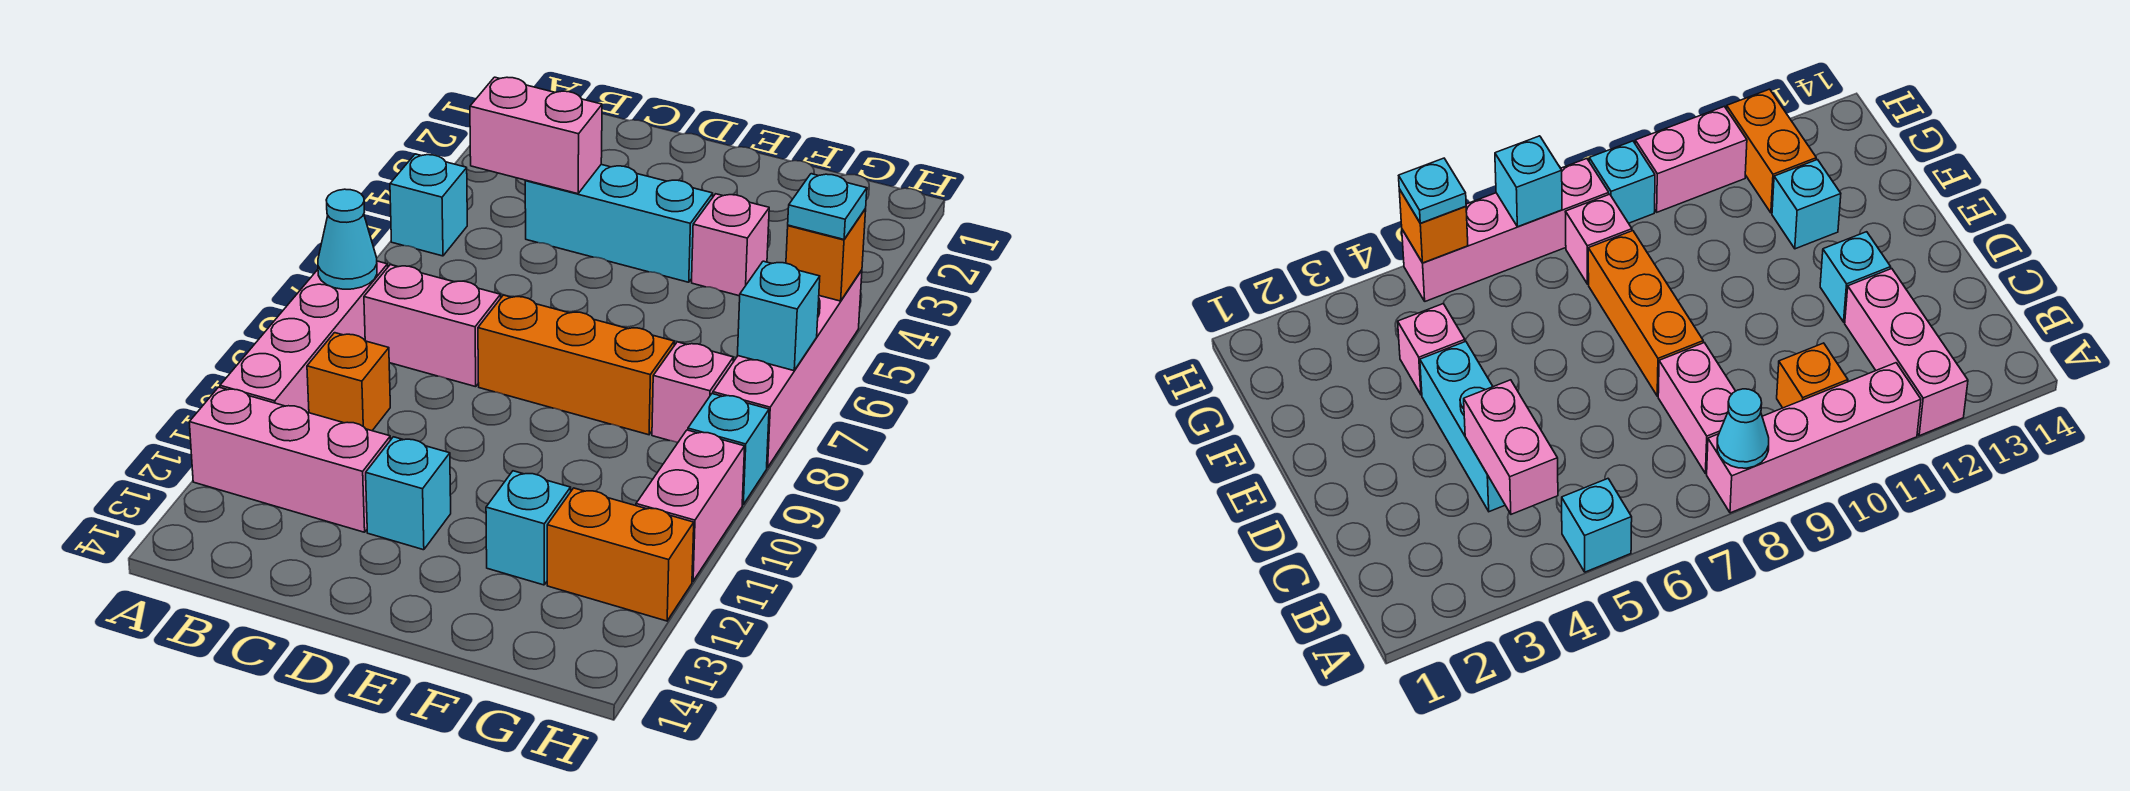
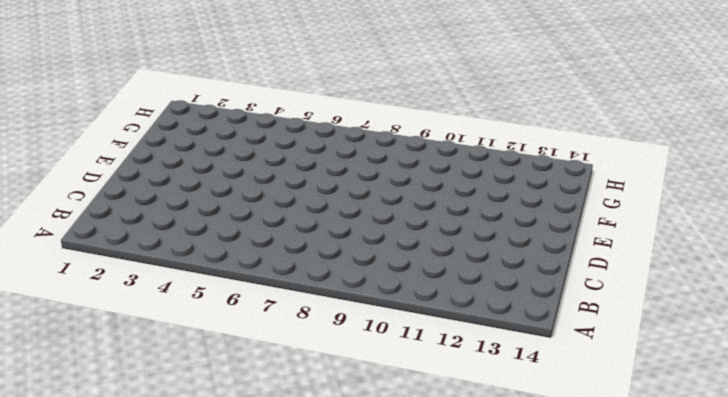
none -> cyan 1x1 brick [390,154,467,256]
none -> pink 1x4 brick [220,261,388,413]
none -> pink 1x3 brick [189,387,391,532]

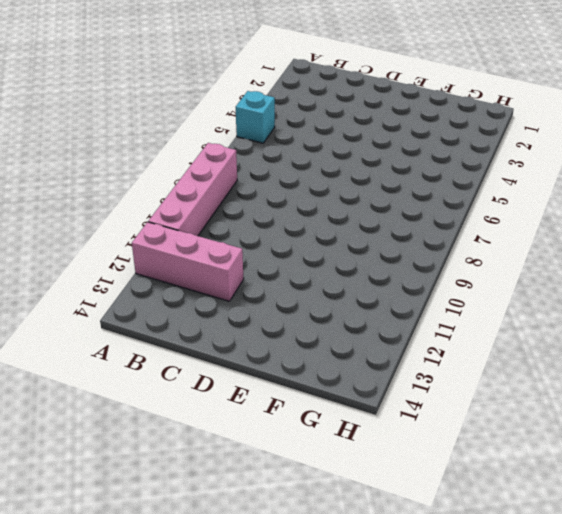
none -> pink 1x2 brick [364,265,501,387]
none -> orange 1x1 brick [307,333,390,431]
none -> cyan 1x3 brick [525,165,713,282]

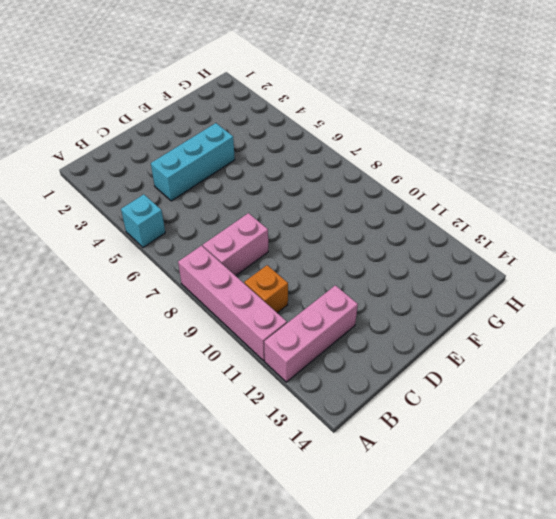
none -> orange 1x3 brick [478,295,674,435]
none -> cyan 1x1 brick [366,437,451,550]
none -> pink 1x1 brick [692,194,769,296]

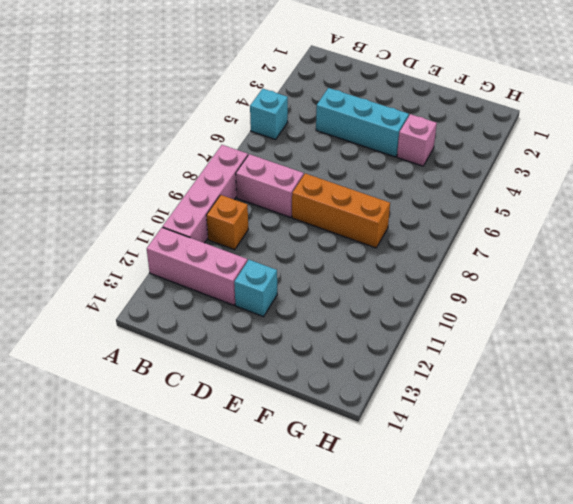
none -> cyan 1x1 brick [486,471,571,585]
none -> pink 1x1 brick [652,342,733,442]
none -> orange 1x2 brick [547,488,694,621]

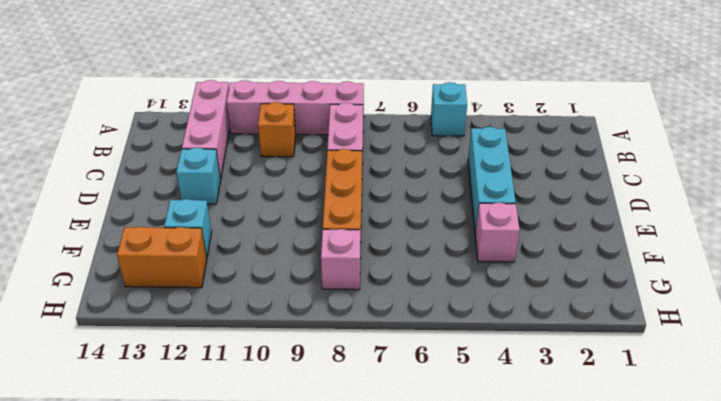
orange 1x2 brick [117,227,207,288] -> orange 1x2 brick turned to [547,488,694,621]
none -> pink 1x4 brick [713,270,862,468]
none -> cyan 1x1 brick [688,394,769,505]
none -> pink 1x2 brick [636,430,745,581]

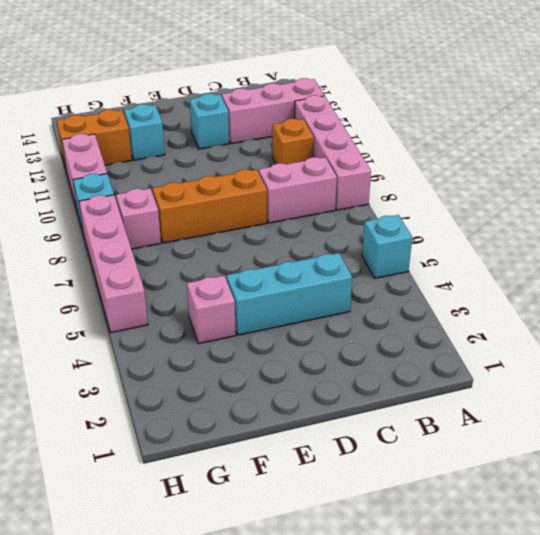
none -> cyan 1x1 cone [318,189,377,289]
none -> pink 1x2 brick [470,77,602,194]
none -> orange 1x1 brick [786,209,866,301]

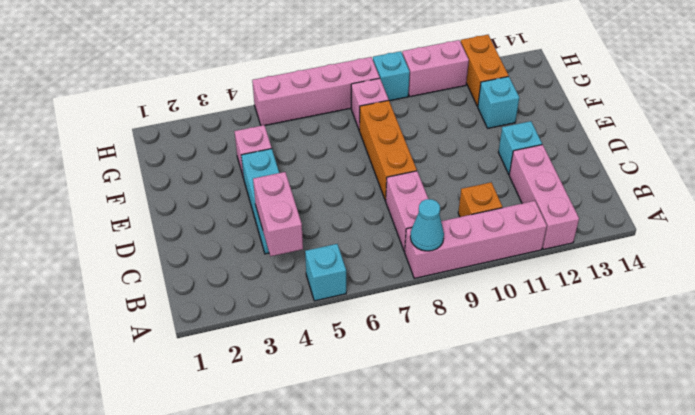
none -> orange 1x1 brick [786,209,866,301]
none -> cyan 1x1 brick [738,261,820,371]
none -> cyan 1x1 plate [788,174,867,239]

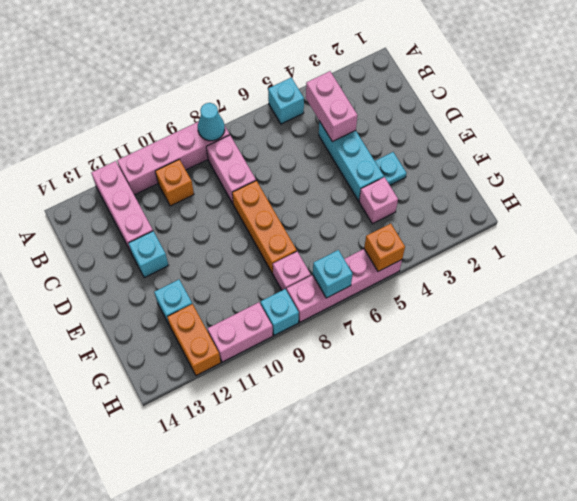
cyan 1x1 plate [375,152,407,185] -> cyan 1x1 plate moved to [788,174,867,239]

